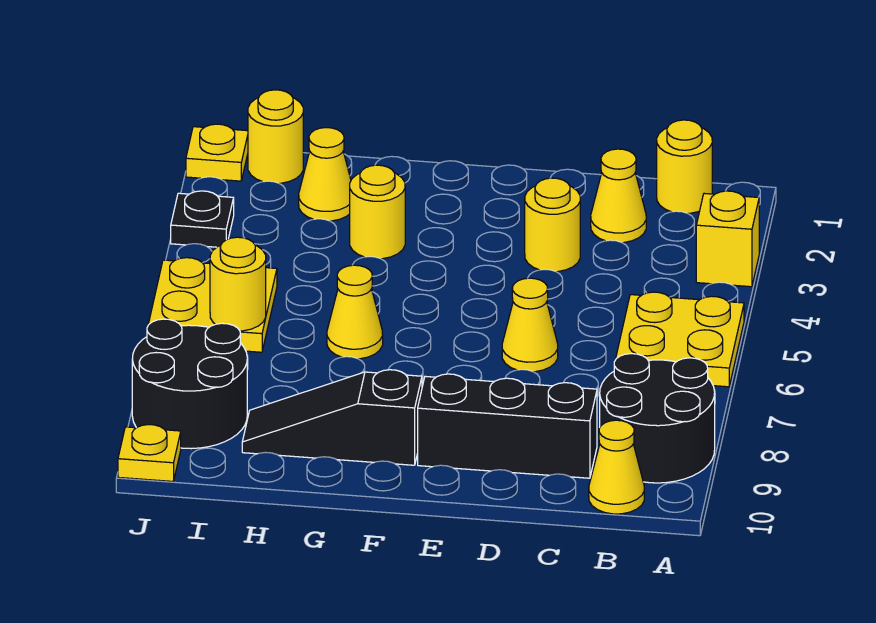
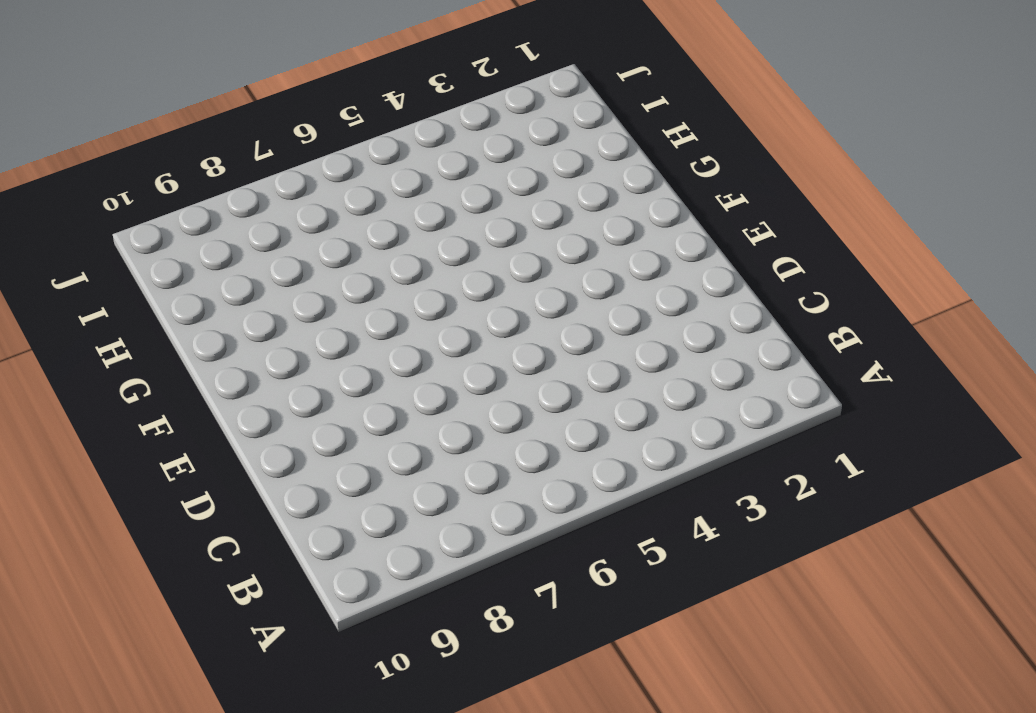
none -> yellow 1x1 brick [696,191,759,287]
none -> yellow 2x2 plate [616,292,744,387]
none -> black 2x2 round brick [600,354,715,483]

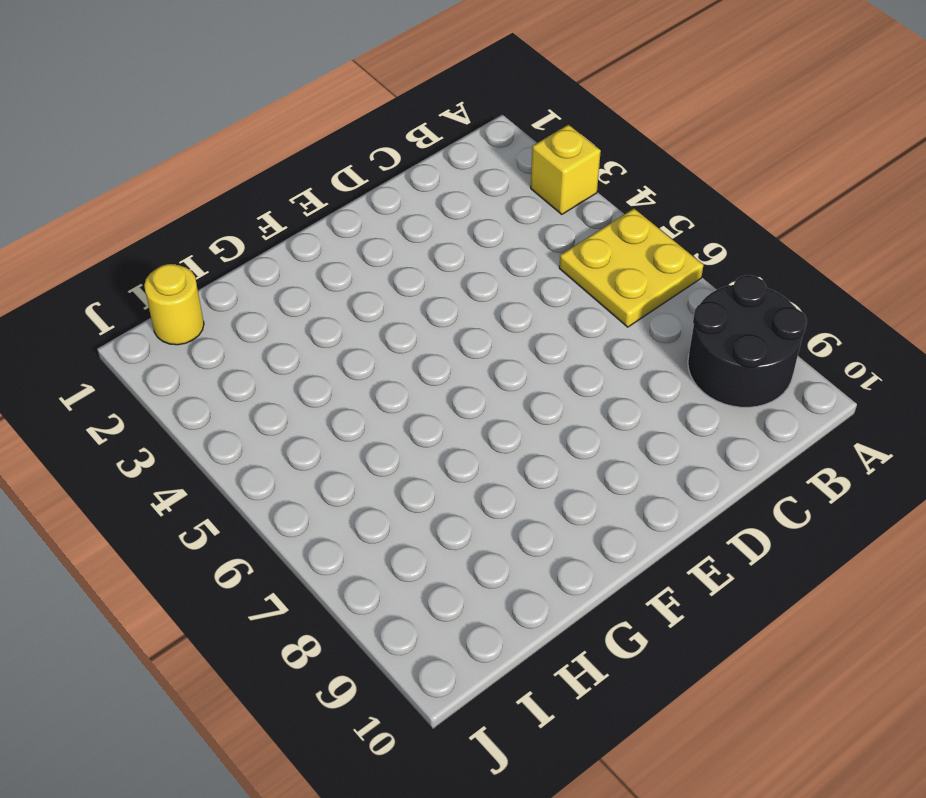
none -> yellow 1x1 round brick [657,120,712,213]
none -> yellow 1x1 cone [589,420,644,514]
none -> yellow 1x1 cone [591,149,646,243]

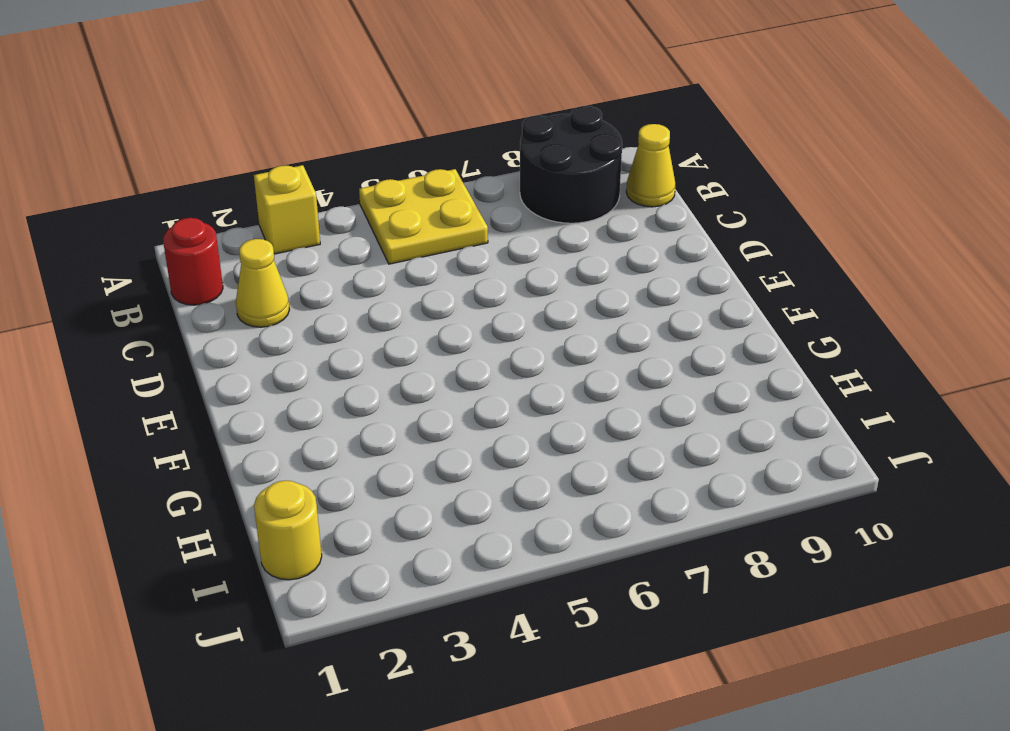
red 1x1 round brick [163,218,223,305] -> yellow 1x1 round brick [657,120,712,213]
none -> black 1x3 brick [418,374,597,478]
none -> yellow 1x1 round brick [525,178,580,272]
none -> yellow 1x1 cone [502,278,558,372]

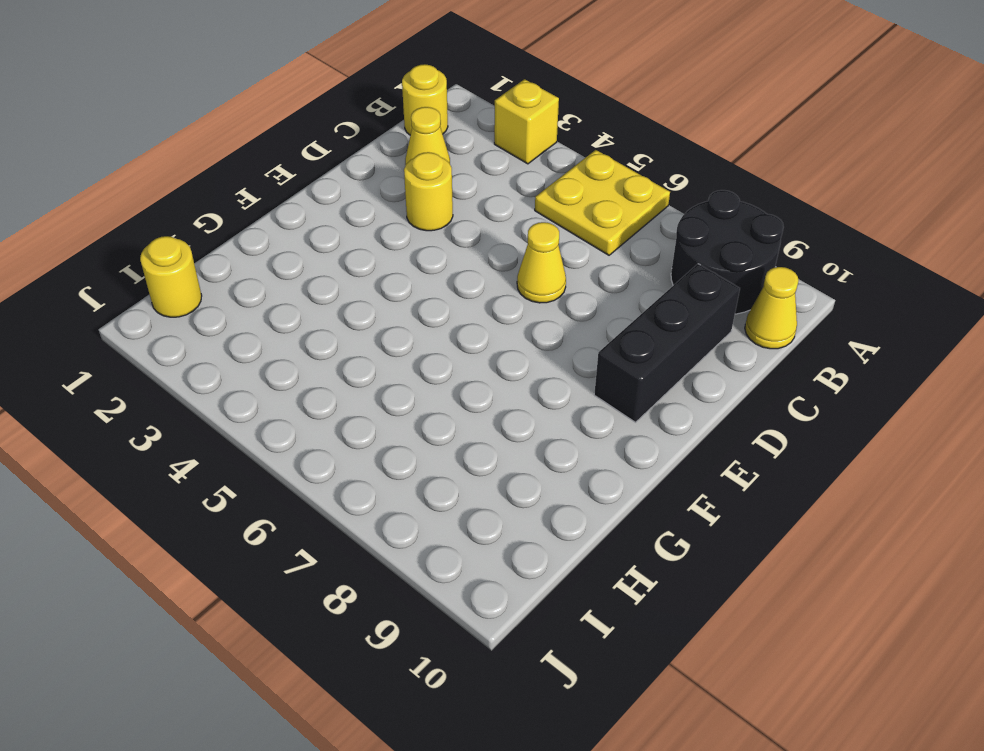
none -> black 1x3 slope [242,370,422,465]
none -> yellow 1x1 round brick [350,165,405,259]
none -> yellow 1x1 cone [327,265,383,359]

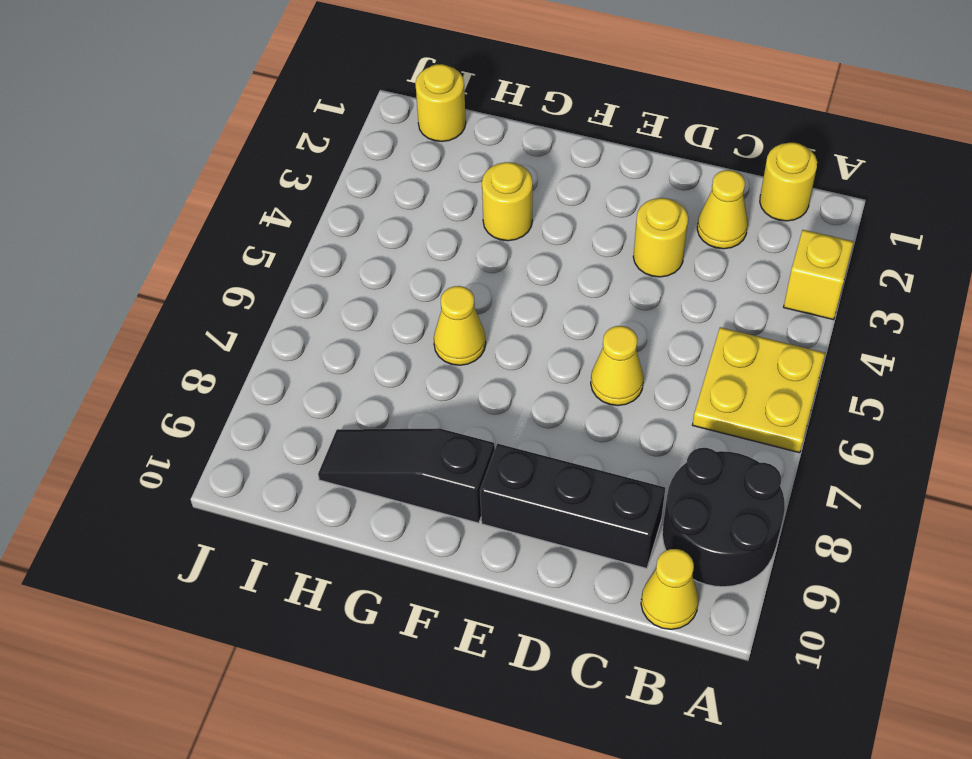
none -> yellow 1x1 cone [299,128,351,221]
none -> yellow 2x2 plate [148,258,277,352]
none -> black 2x2 round brick [132,319,247,449]

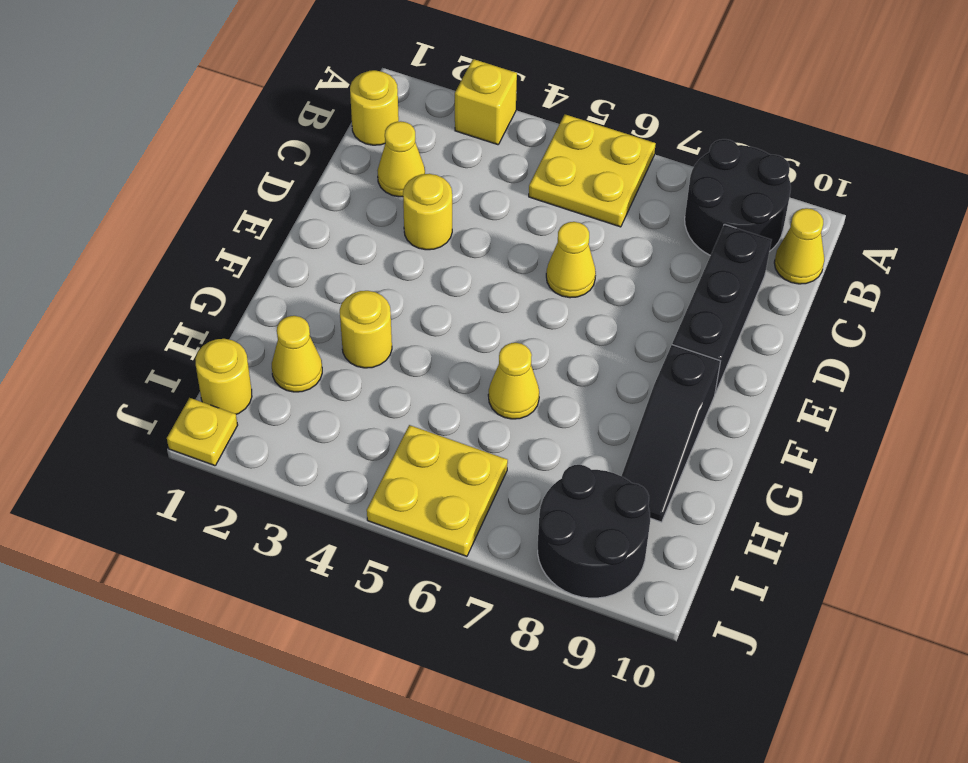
none -> black 1x1 plate [171,191,234,247]
none -> yellow 1x1 plate [118,425,181,481]
none -> yellow 1x1 round brick [210,237,266,331]

